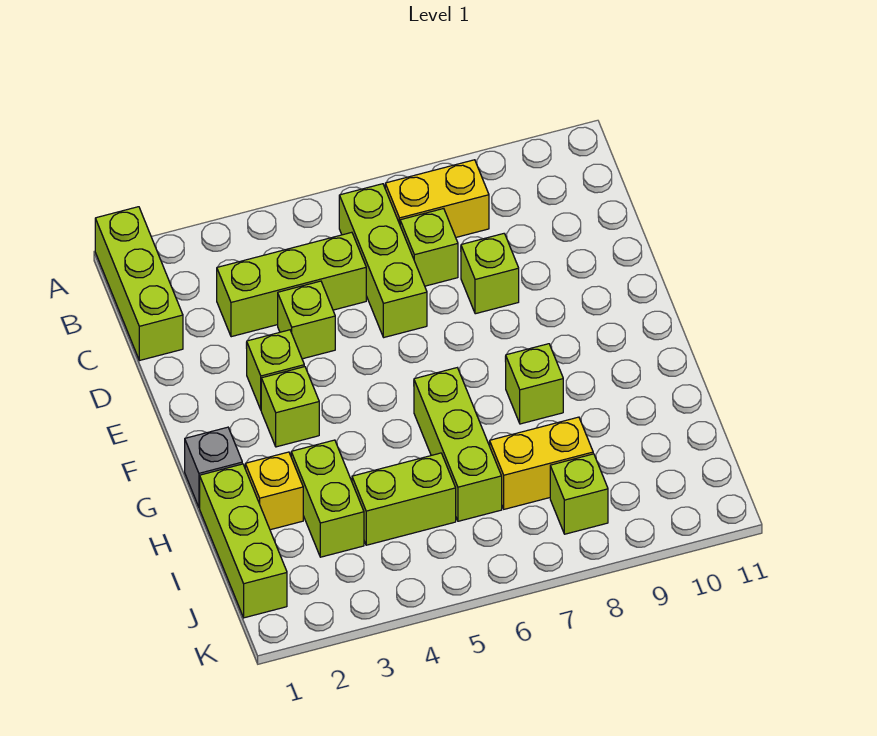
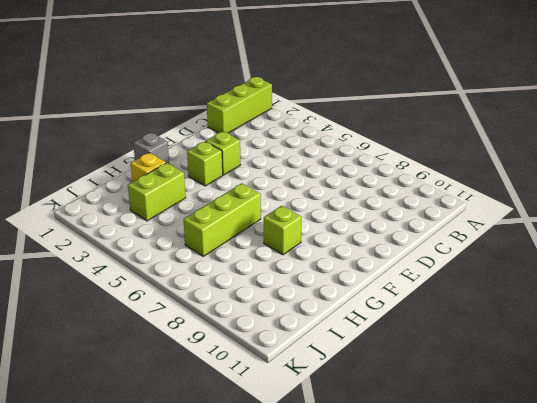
none -> lime 1x3 brick [339,184,427,337]
none -> yellow 1x2 brick [385,160,489,237]
none -> lime 1x3 brick [217,232,366,337]

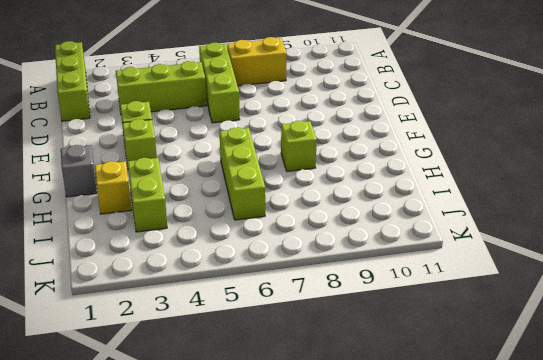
none -> lime 1x1 brick [400,209,458,286]
none -> lime 1x1 brick [278,281,335,359]
none -> lime 1x1 brick [461,234,519,314]

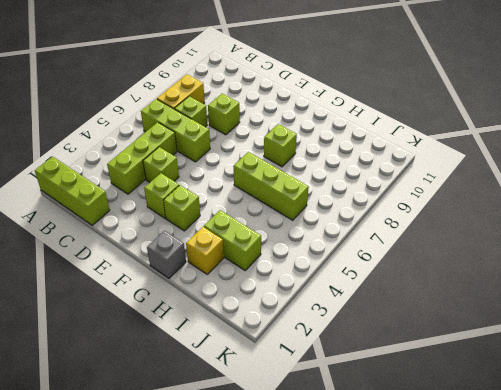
none -> lime 1x3 brick [200,464,287,618]
none -> lime 1x2 brick [352,453,456,545]
none -> yellow 1x2 brick [489,417,593,509]

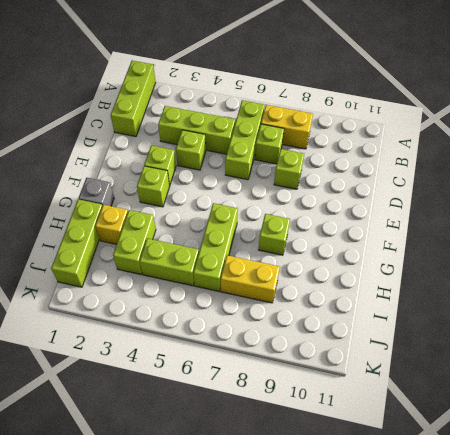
none -> lime 1x1 brick [550,454,608,534]

